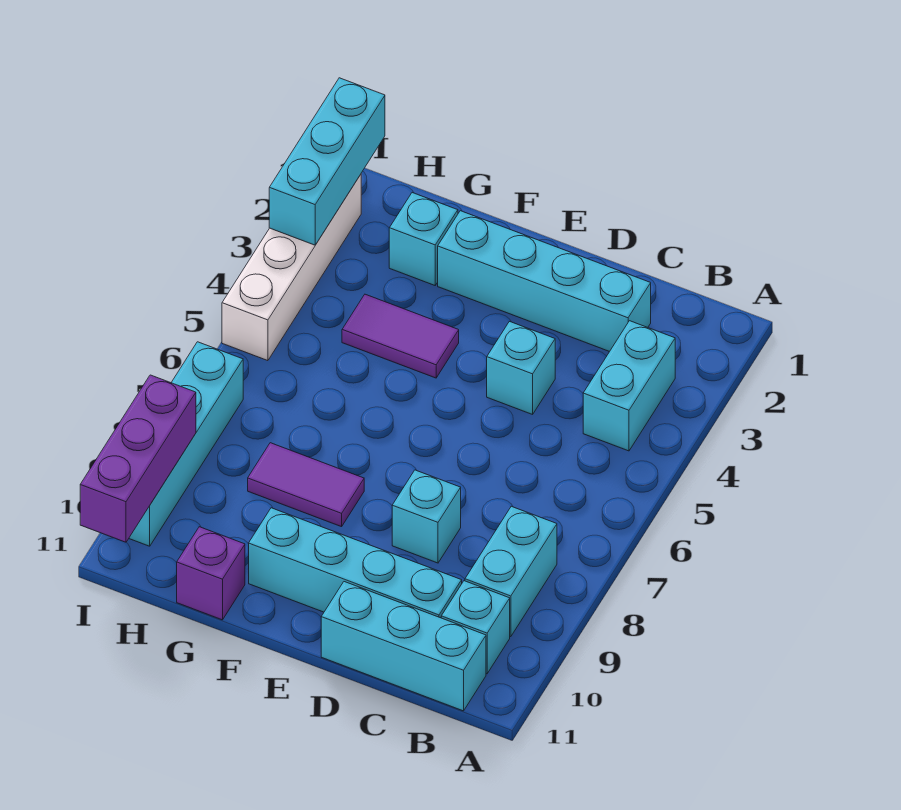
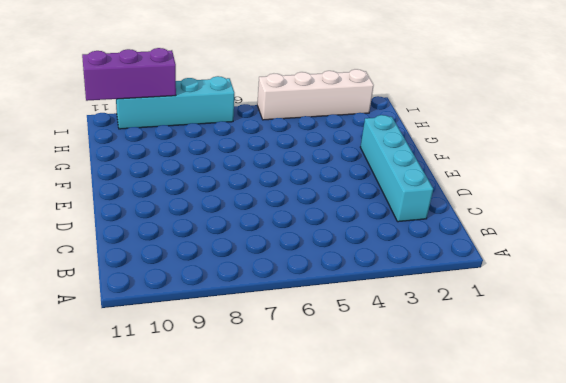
none -> cyan 1x2 brick [583,321,675,451]
none -> cyan 1x2 brick [465,506,557,637]
none -> cyan 1x1 brick [441,581,510,674]

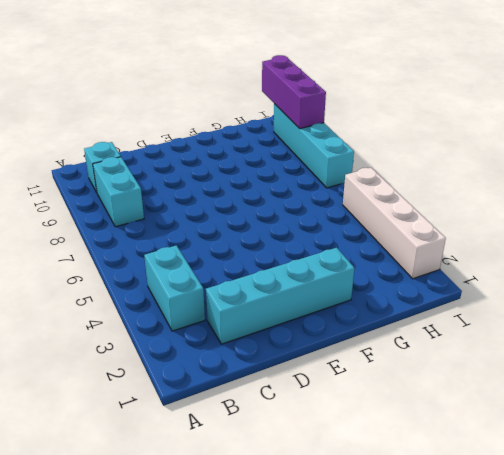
none -> cyan 1x3 brick [321,582,486,711]
none -> cyan 1x4 brick [249,508,462,618]
none -> cyan 1x1 brick [487,322,555,414]

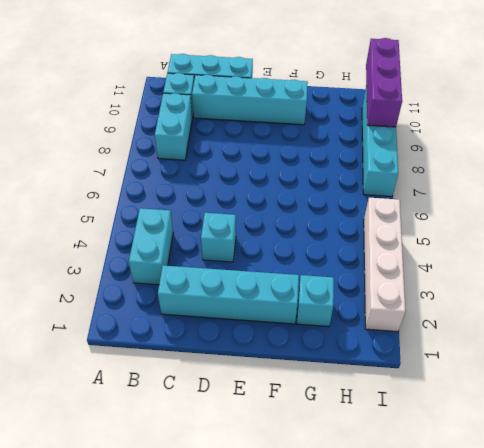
none -> cyan 1x1 brick [392,470,461,563]
none -> purple 1x2 tile [342,294,459,378]
none -> purple 1x2 tile [248,443,364,527]

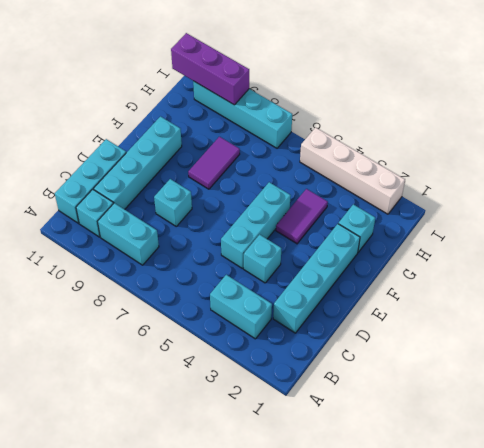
cyan 1x3 brick [221,182,291,269] -> cyan 1x3 brick turned to [269,78,385,245]
none -> purple 1x1 brick [177,527,245,620]

